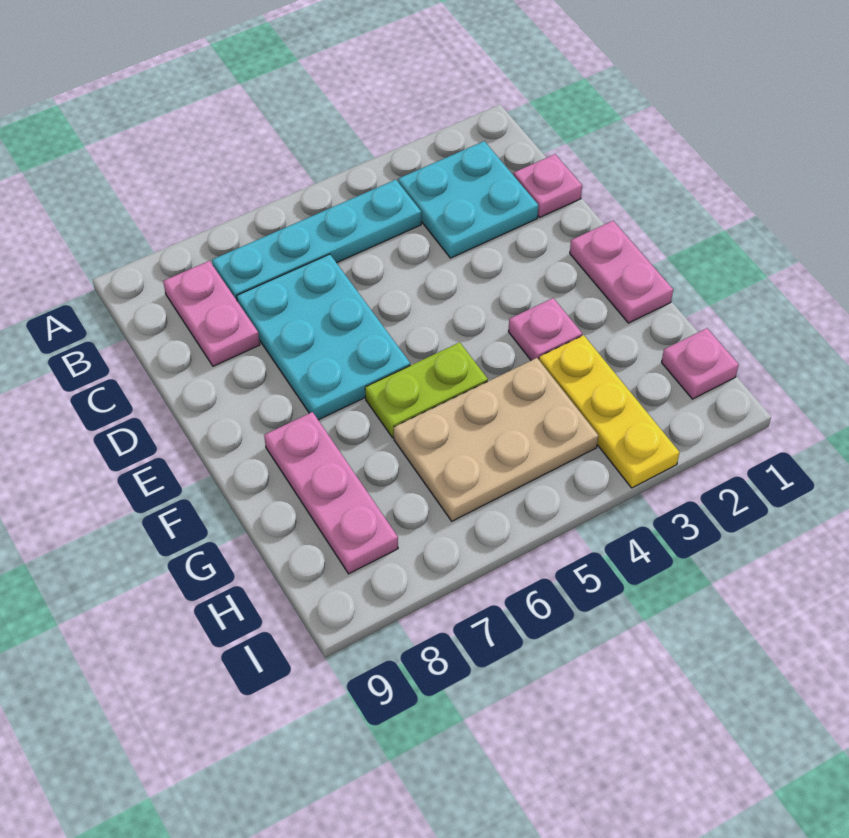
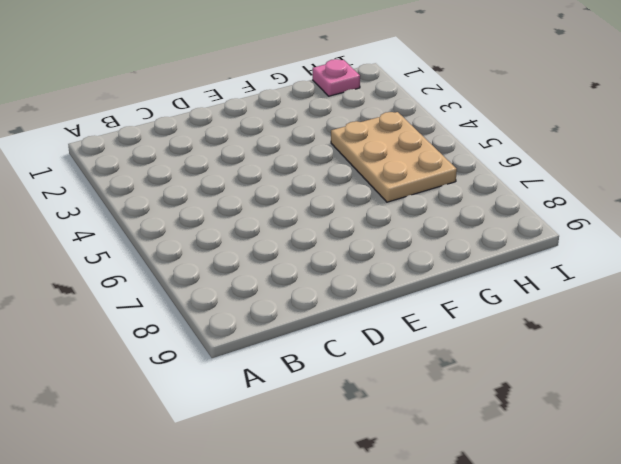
none -> cyan 2x2 plate [398,141,538,258]
none -> cyan 1x4 plate [212,180,421,300]
none -> pink 1x2 plate [163,261,260,366]

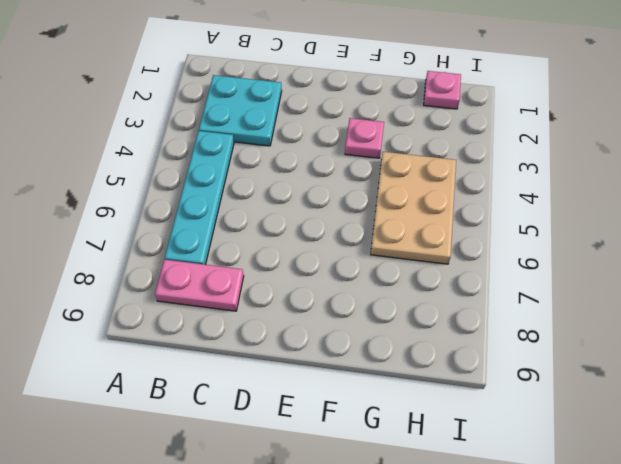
none -> pink 1x1 plate [514,154,582,217]
none -> cyan 2x3 plate [237,254,410,420]
none -> pink 1x2 plate [570,221,673,323]

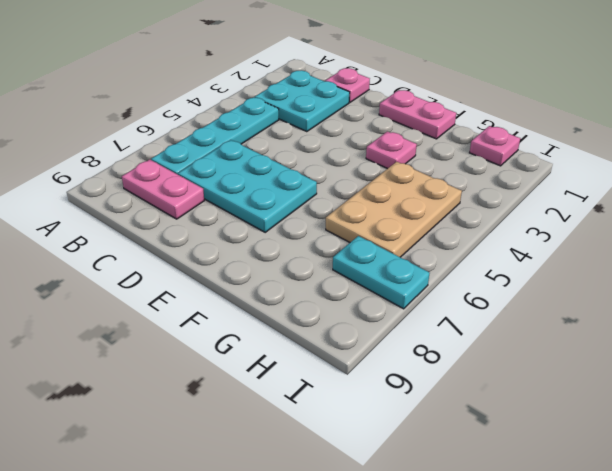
cyan 1x2 plate [333,236,430,309] -> none
none -> lime 1x2 plate [365,342,488,438]
none -> pink 1x3 plate [264,412,398,574]
none -> yellow 1x3 plate [539,335,680,488]

